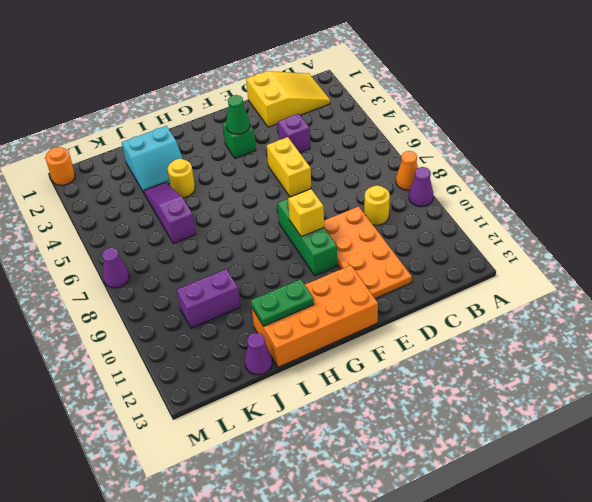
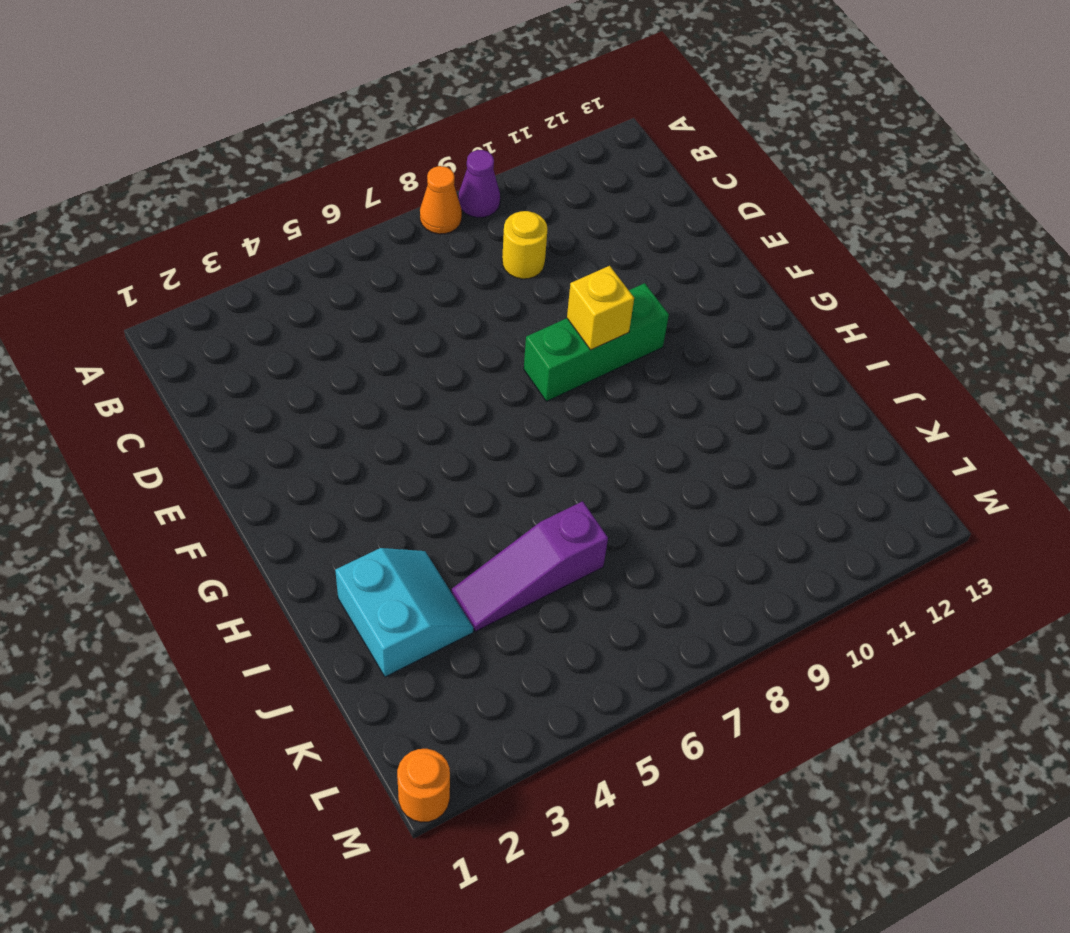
none -> yellow 2x3 slope [246,71,330,127]
none -> purple 1x1 brick [278,114,310,153]
none -> orange 2x4 plate [324,206,412,299]

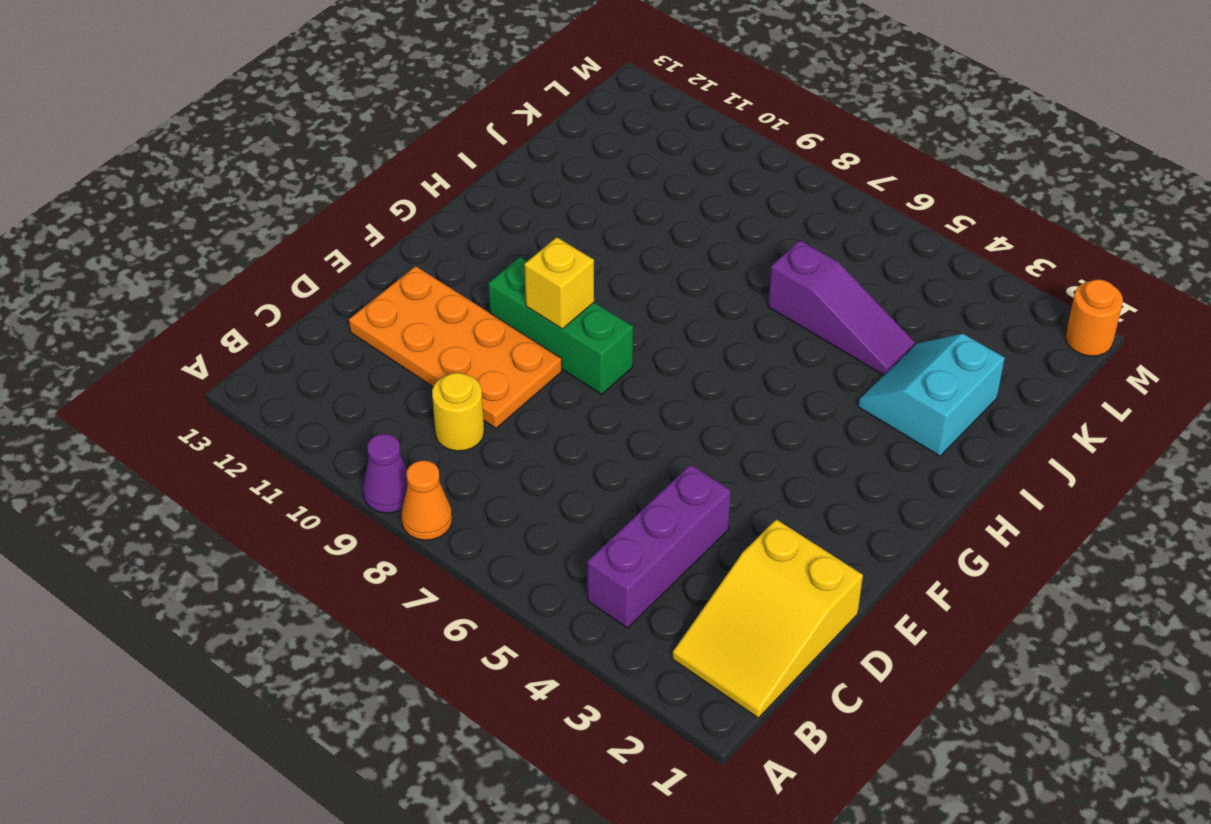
purple 1x3 brick [587,465,731,628] -> purple 1x1 brick [278,114,310,153]
none -> yellow 1x2 brick [267,137,311,197]
none -> green 1x1 brick [223,122,256,159]
none -> orange 2x4 brick [252,265,378,367]

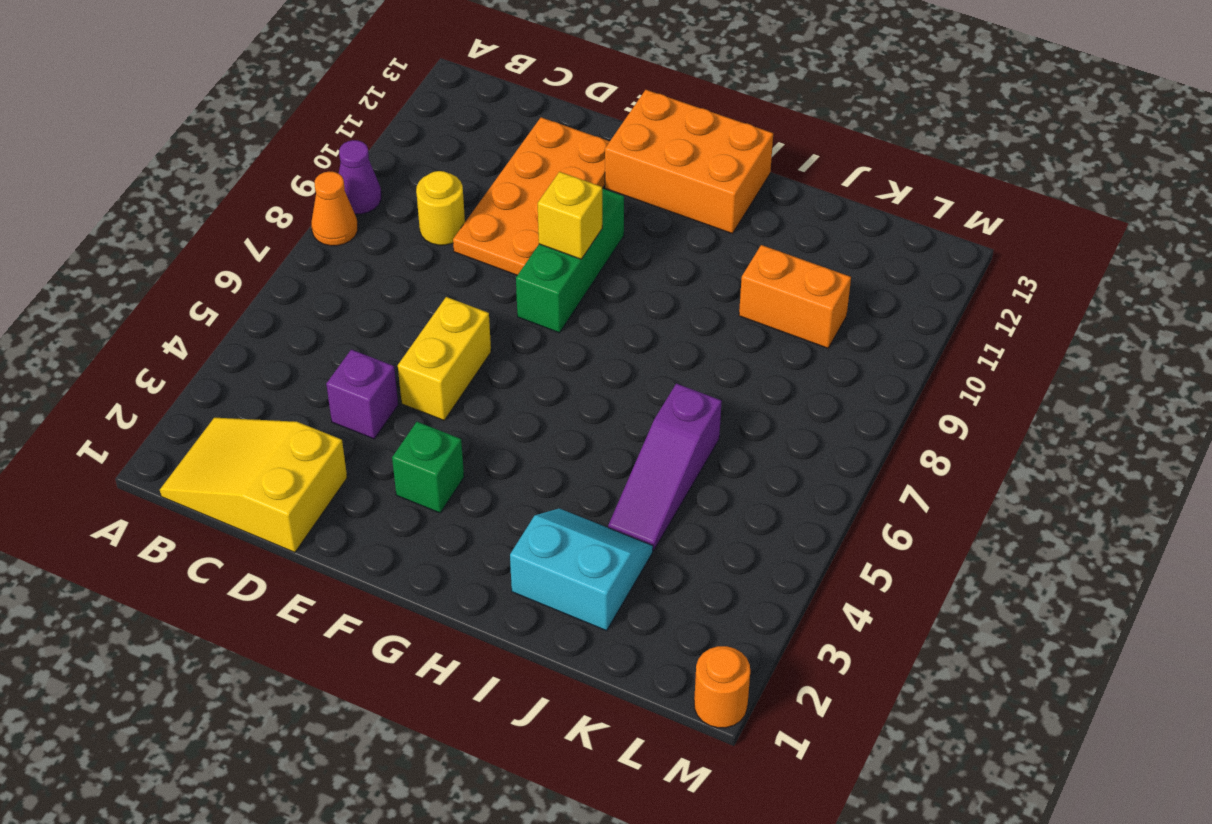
orange 2x3 brick [605,90,773,234] -> orange 2x4 brick [252,265,378,367]
orange 1x2 brick [739,245,851,348] -> purple 1x2 brick [177,269,240,328]
none -> yellow 1x1 round brick [168,159,195,197]
none -> purple 1x1 cone [245,333,272,375]
none -> purple 1x1 cone [102,248,129,288]

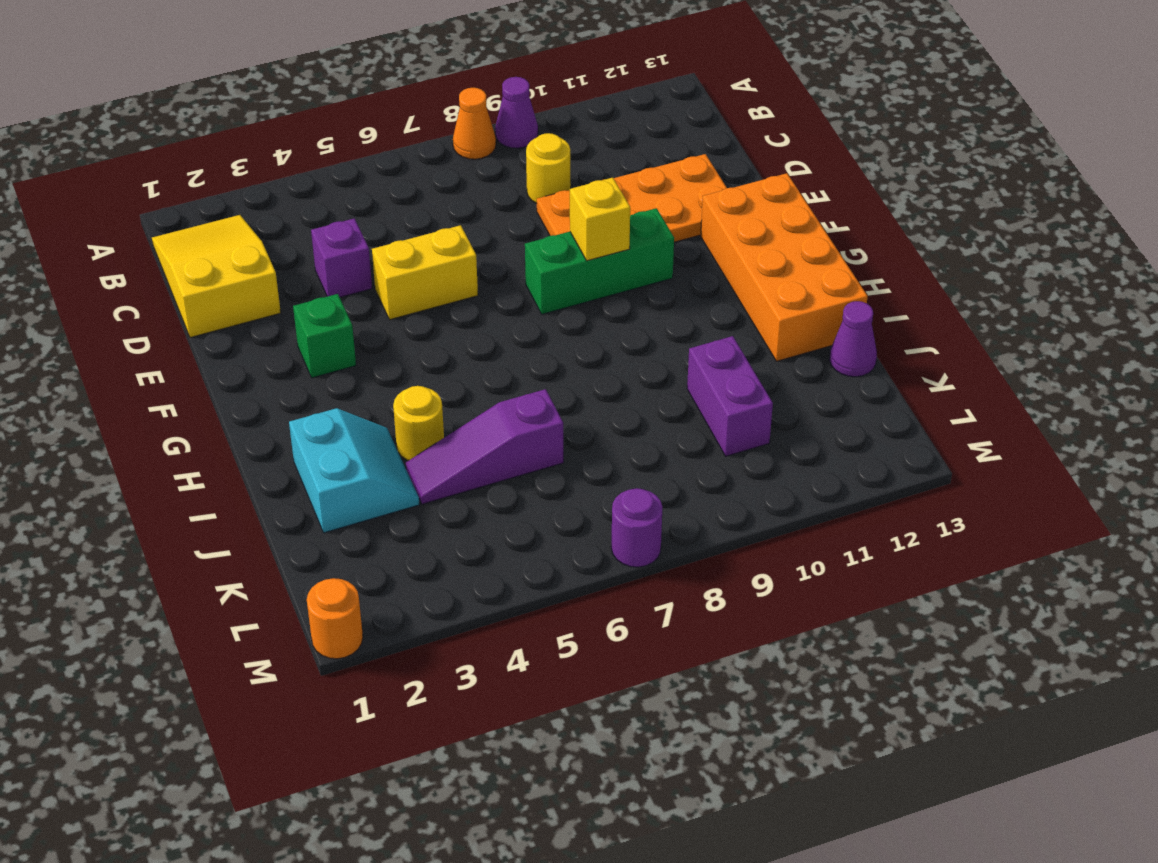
purple 1x1 round brick [611,488,662,567] -> purple 1x1 cone [102,248,129,288]
none -> green 1x1 cone [226,95,250,134]
none -> green 1x2 plate [251,279,314,326]

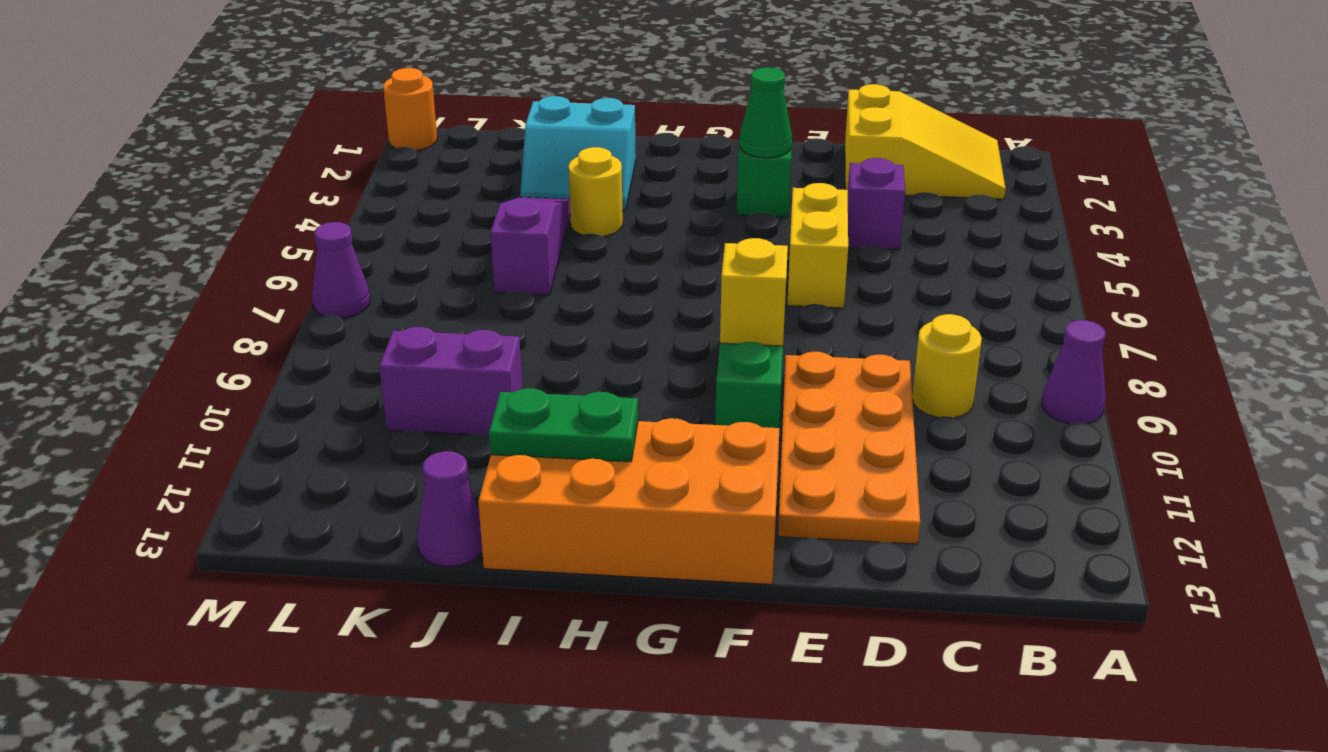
none -> orange 1x1 cone [396,151,418,190]

